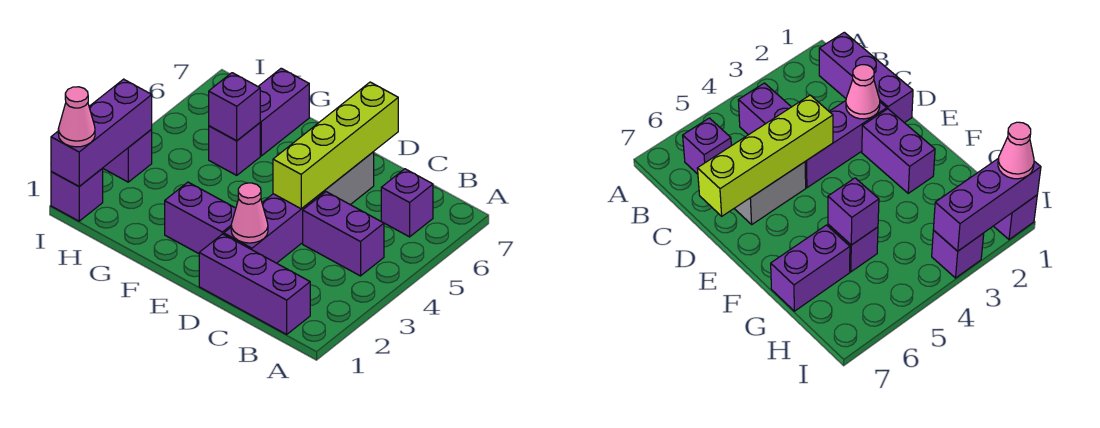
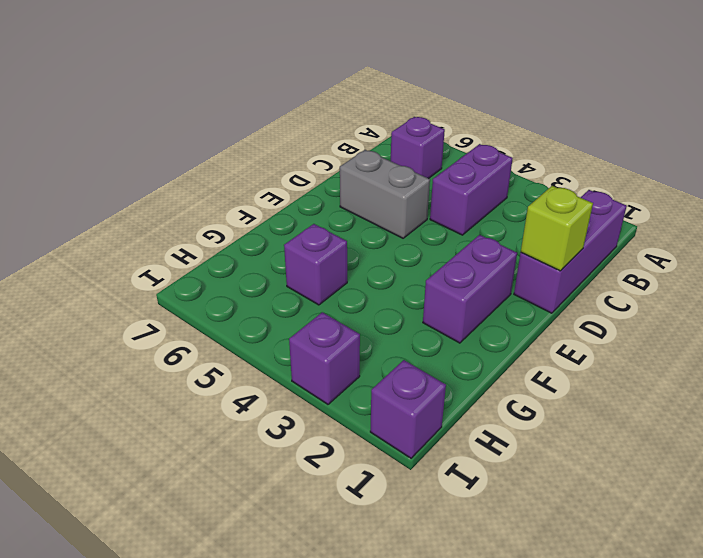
lime 1x1 brick [521,186,593,271] -> none
none -> purple 1x3 brick [224,191,325,263]
none -> purple 1x2 brick [258,68,309,156]
none -> pink 1x1 cone [231,183,268,243]

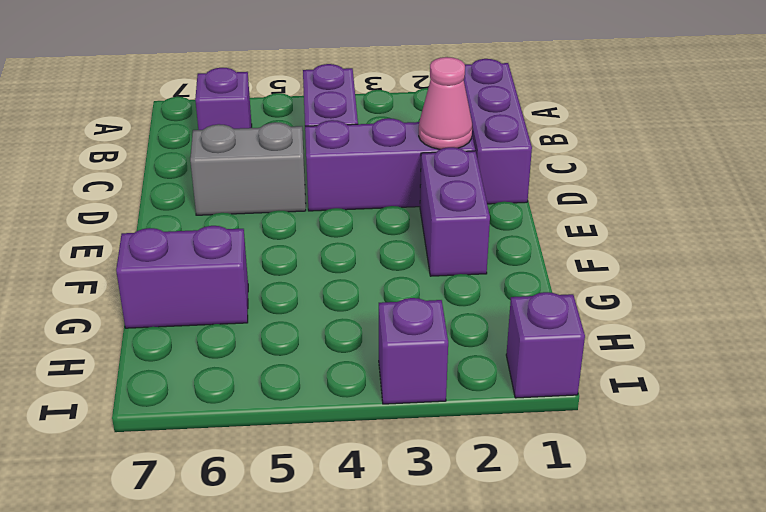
none -> purple 1x1 brick [209,123,260,175]
none -> lime 1x4 brick [273,82,398,209]
none -> purple 1x1 brick [209,73,260,141]

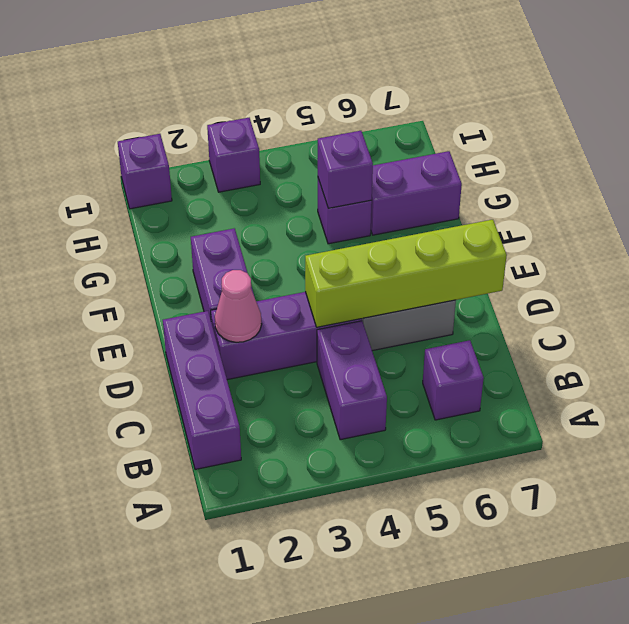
none -> purple 1x3 brick [51,79,152,186]
none -> pink 1x1 cone [58,87,95,147]

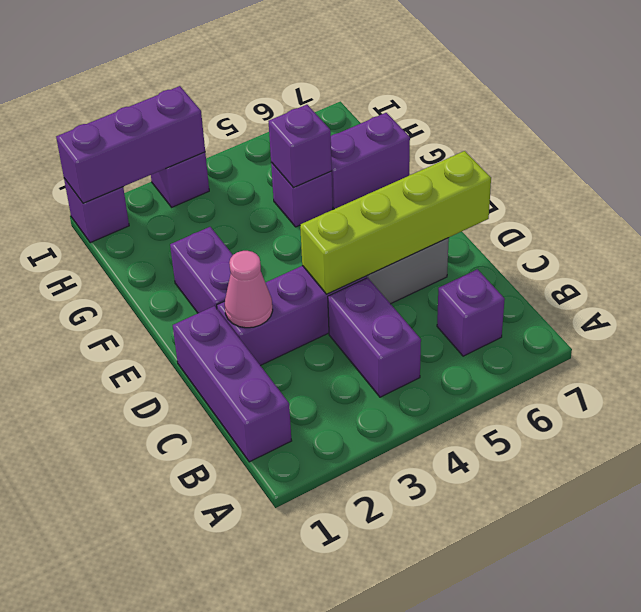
none -> pink 1x1 cone [58,87,95,147]

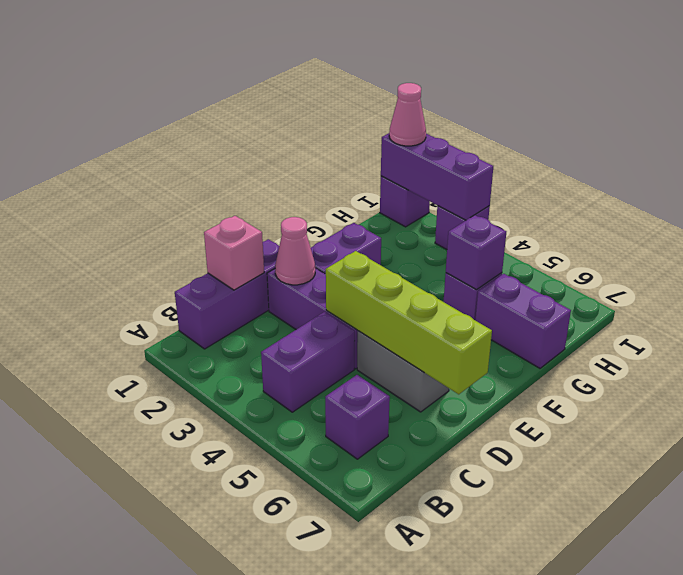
pink 1x1 brick [204,216,264,290] -> none

